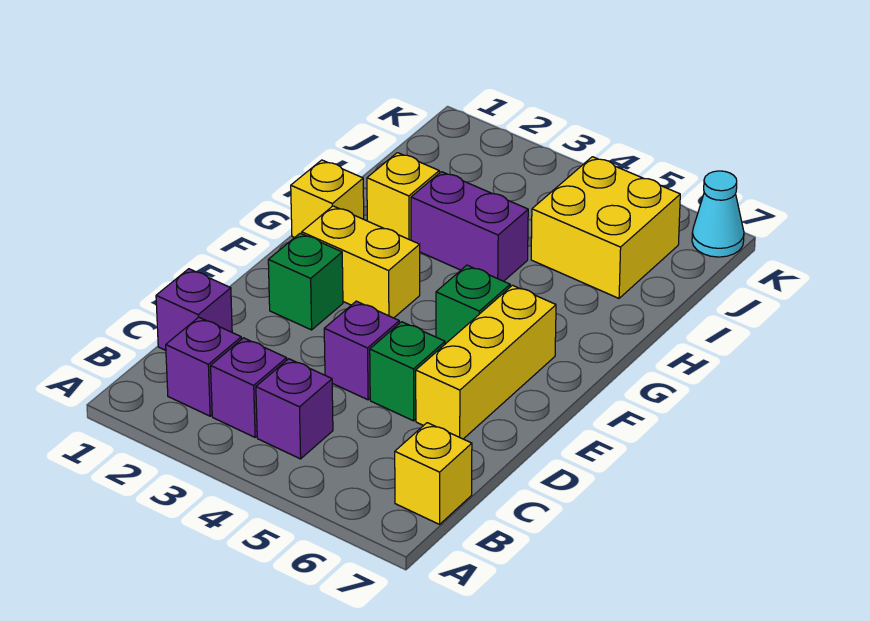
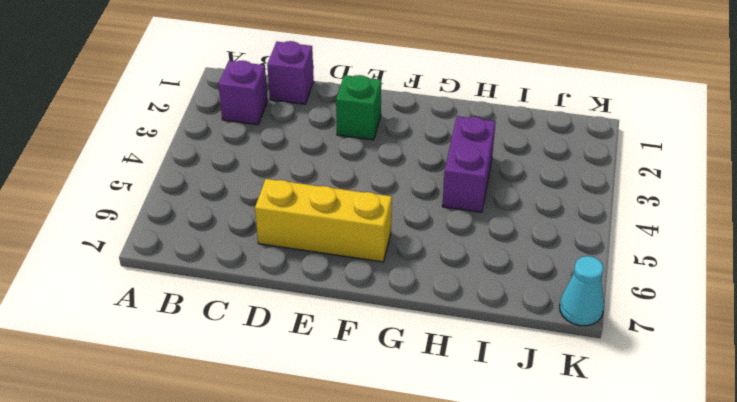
none -> purple 1x1 brick [211,338,287,437]
none -> purple 1x1 brick [256,359,333,459]
none -> yellow 1x1 brick [395,423,472,524]

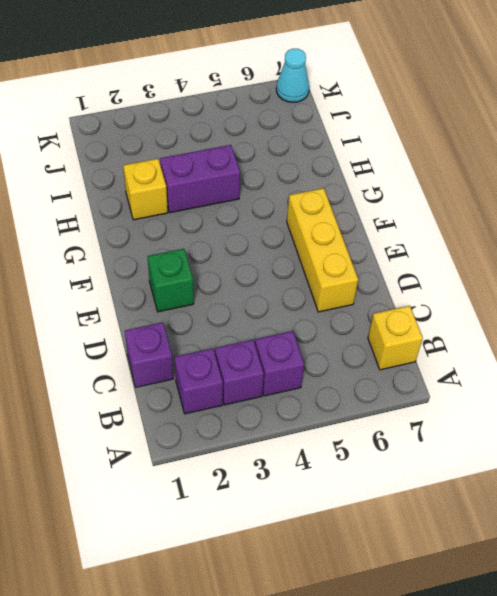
none -> purple 1x1 brick [324,301,399,400]
none -> green 1x1 brick [370,322,445,421]
none -> yellow 1x2 brick [302,206,420,318]

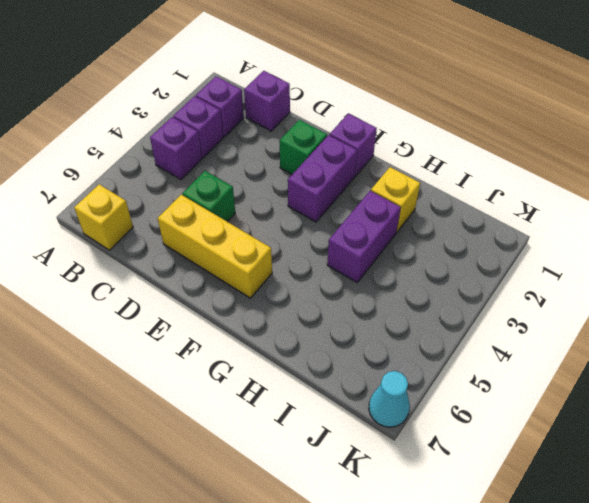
purple 1x1 brick [330,114,377,176] -> purple 1x1 brick moved to [324,301,399,400]
purple 1x2 brick [288,135,357,222] -> yellow 1x2 brick [302,206,420,318]
none -> green 1x1 brick [436,265,510,344]
none -> yellow 1x1 brick [291,160,364,238]
none -> yellow 2x2 brick [531,157,680,298]

